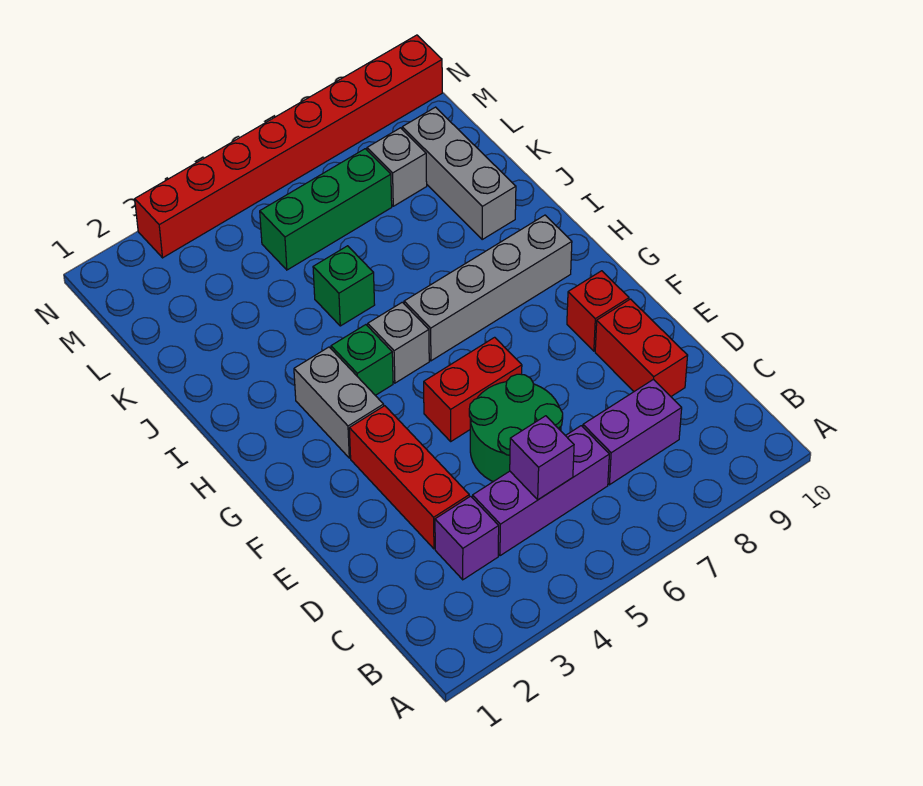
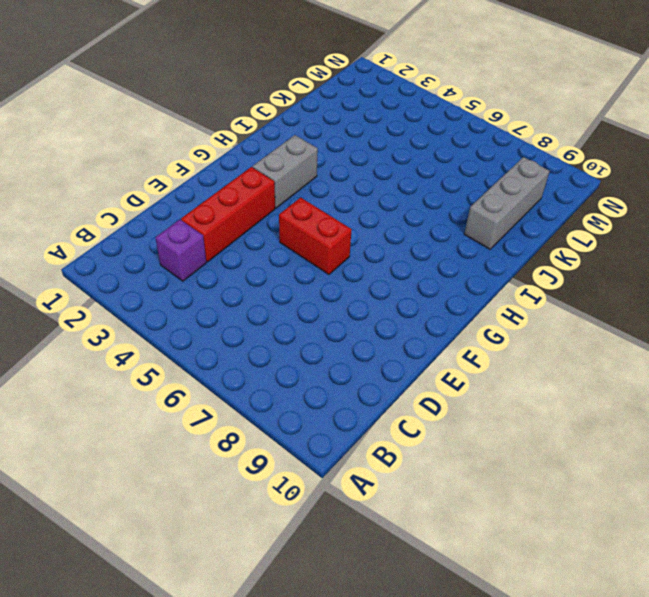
none -> purple 1x3 brick [473,426,609,556]
none -> purple 1x2 brick [583,379,682,485]
none -> green 2x2 round brick [469,374,563,482]

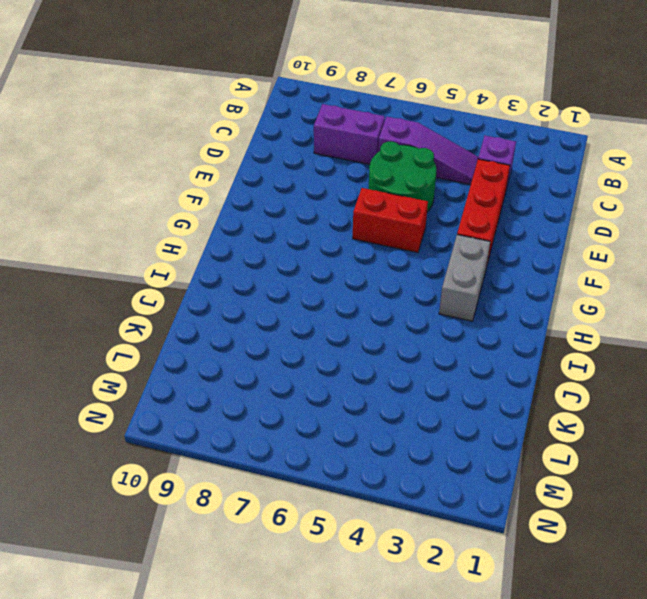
purple 1x3 slope [378,117,478,185] -> purple 1x3 brick [473,426,609,556]
none -> red 1x2 brick [595,299,688,396]
none -> red 1x1 brick [567,271,629,351]
none -> green 1x1 brick [331,325,393,395]

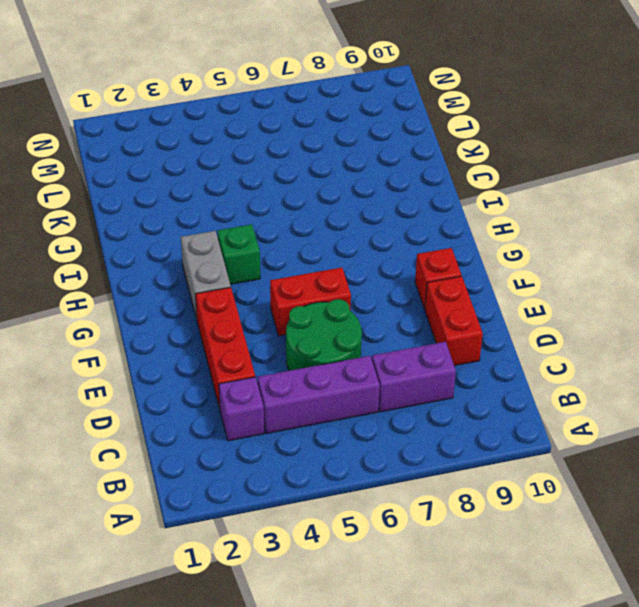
none -> grey 1x1 brick [368,302,429,383]
none -> grey 1x4 brick [404,215,572,361]
none -> green 1x1 brick [313,246,375,326]

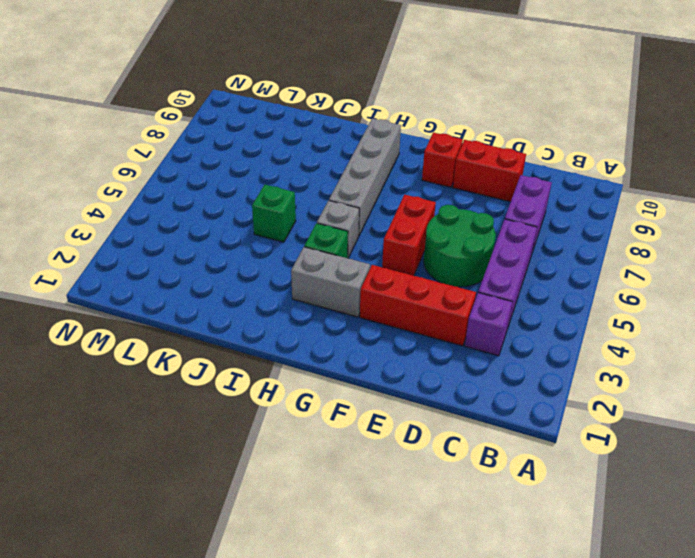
none -> grey 1x3 brick [402,107,516,239]
none -> green 1x3 brick [260,149,392,270]
none -> grey 1x1 brick [367,128,427,206]

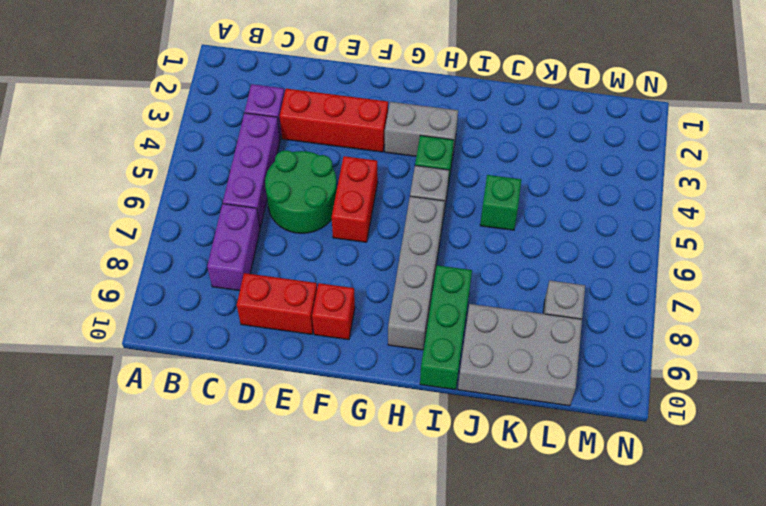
green 1x3 brick [420,265,472,390] -> green 1x3 brick moved to [260,149,392,270]
grey 2x3 brick [458,304,582,406] -> grey 1x3 brick [402,107,516,239]
none -> red 1x8 brick [135,35,442,258]
none -> purple 1x1 brick [510,416,574,500]

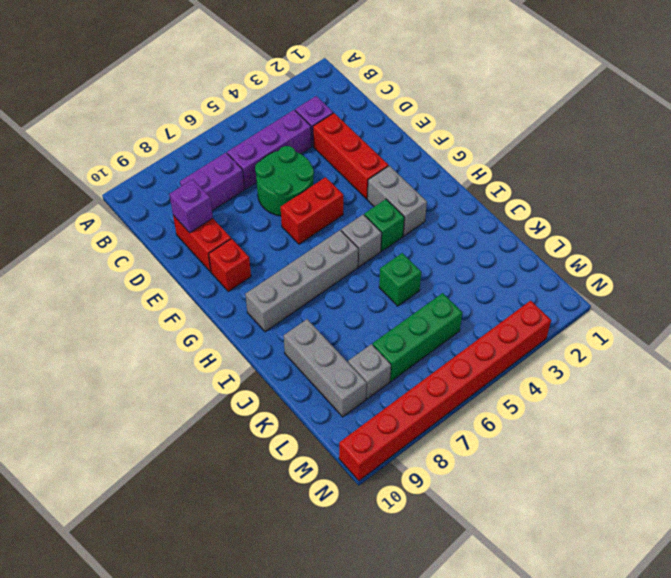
purple 1x1 brick [169,179,213,233] -> purple 1x1 brick moved to [510,416,574,500]

